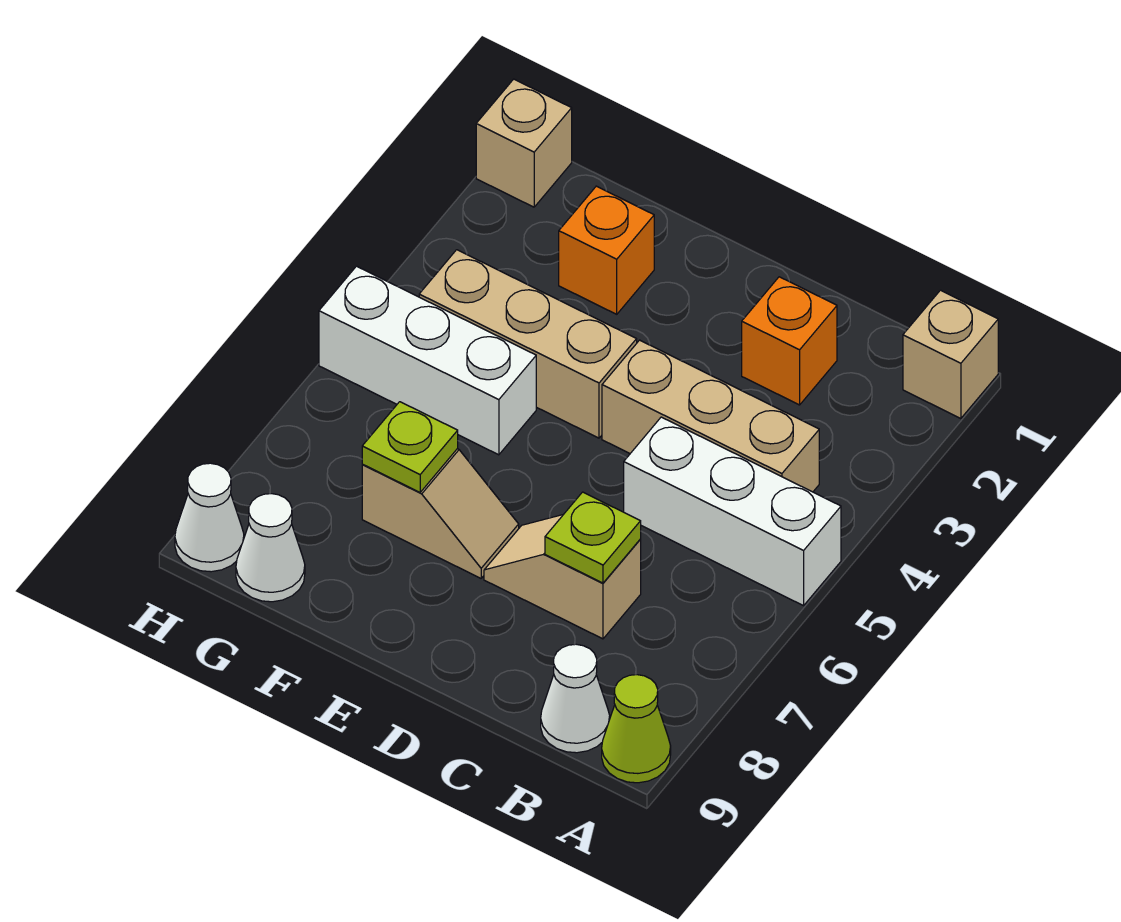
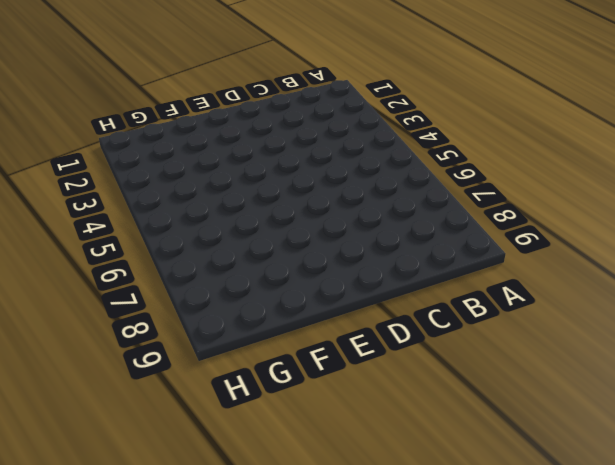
none -> tan 1x1 brick [903,290,998,419]
none -> white 1x3 brick [624,417,841,606]
none -> lime 1x1 cone [602,675,671,783]

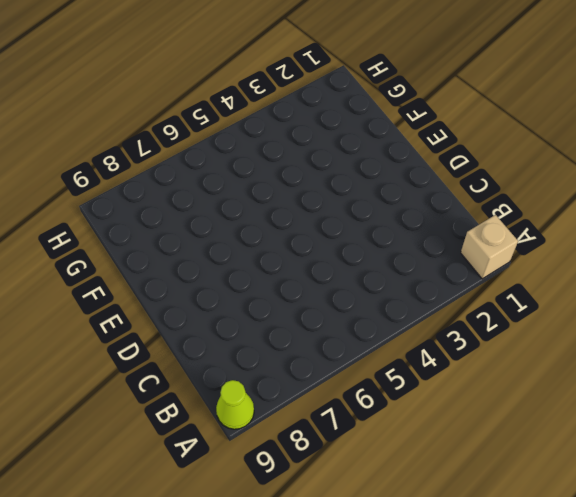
none -> white 1x3 brick [624,417,841,606]
none -> tan 1x3 brick [602,340,819,492]
none -> white 1x1 cone [541,644,610,753]

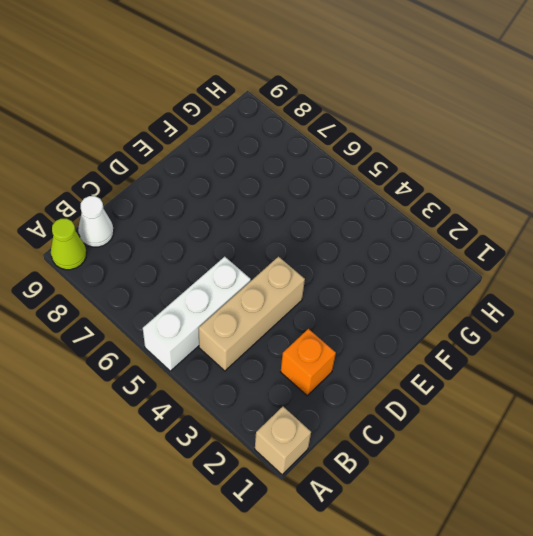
none -> tan 1x2 slope [484,515,641,639]
none -> tan 1x3 brick [419,250,637,438]
none -> tan 1x2 slope [362,449,519,578]

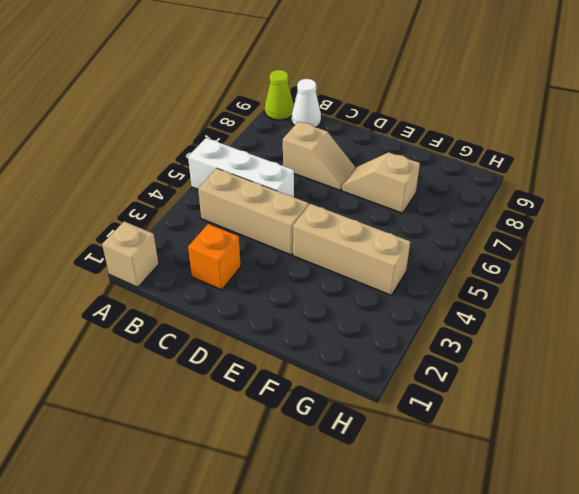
none -> orange 1x1 brick [559,186,654,314]
none -> white 1x3 brick [319,266,536,455]
none -> white 1x1 cone [236,494,305,602]

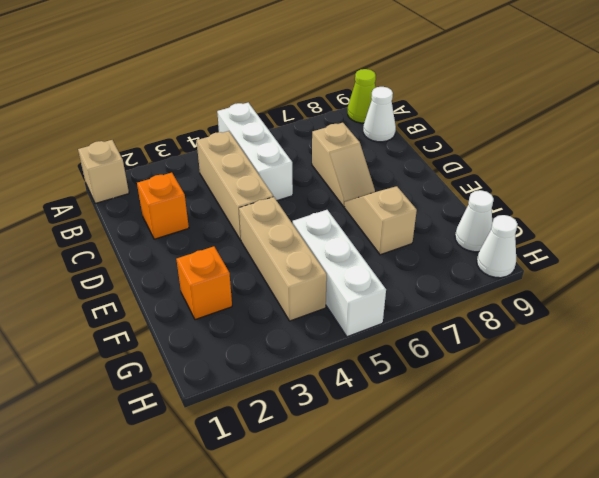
none -> tan 1x1 brick [476,79,572,207]
none -> lime 1x1 plate [545,492,641,583]
none -> lime 1x1 plate [362,402,458,492]

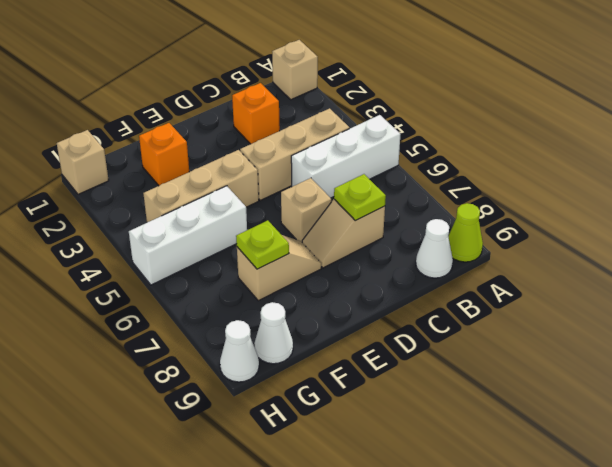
tan 1x1 brick [281,178,331,242] -> none

